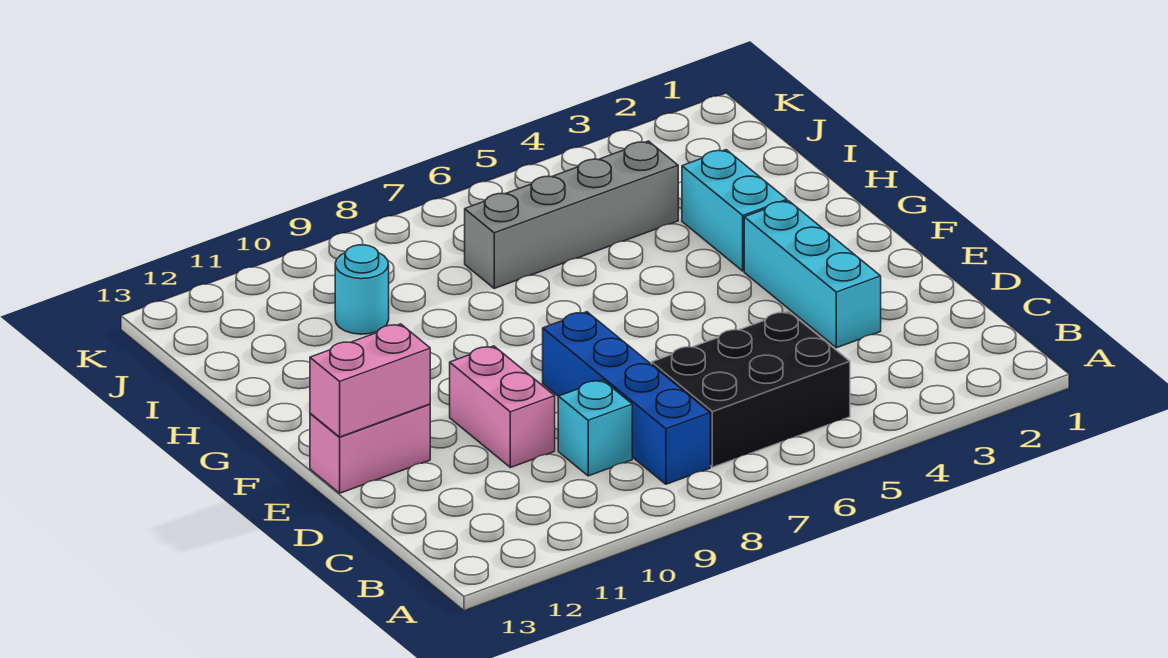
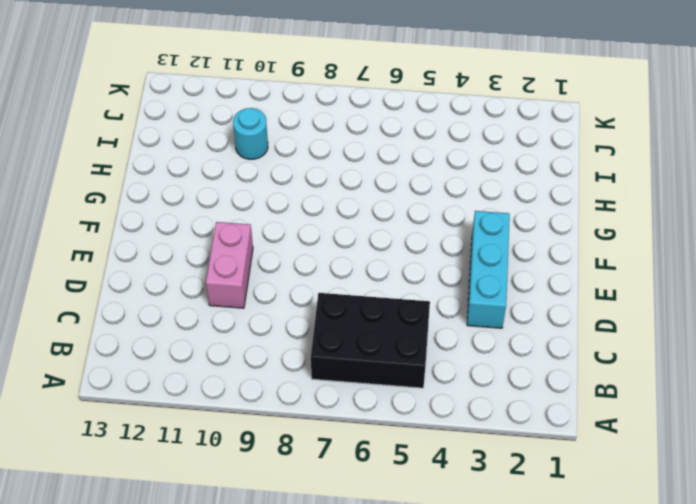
none -> blue 1x4 brick [543,312,710,484]
none -> cyan 1x1 brick [558,380,632,476]

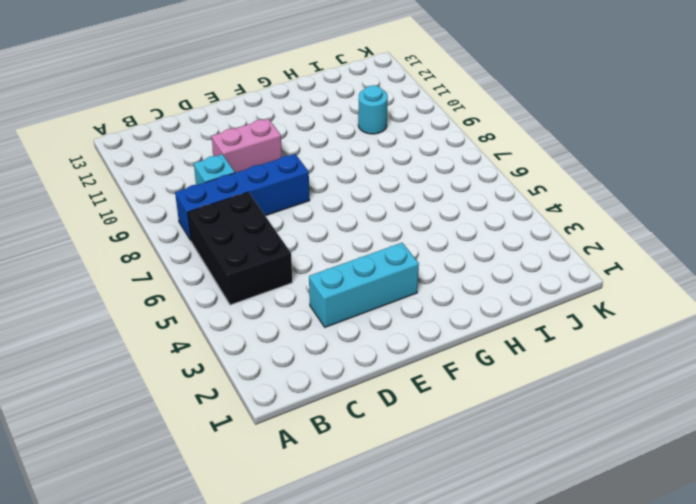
none -> pink 1x2 brick [310,404,430,493]
none -> cyan 1x2 brick [682,150,787,271]

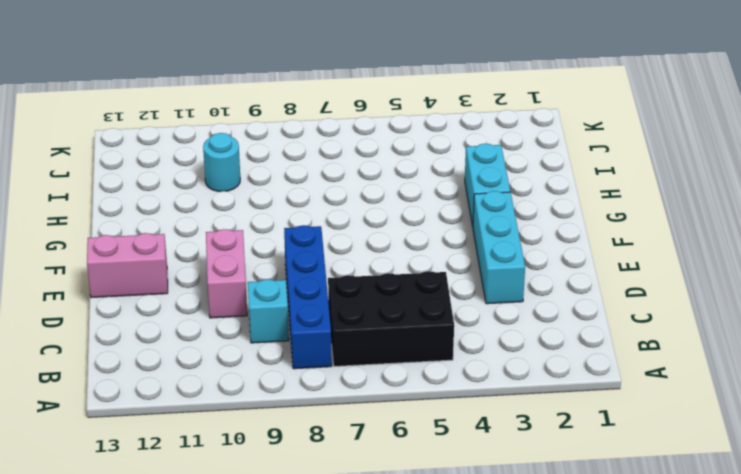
none -> grey 1x4 brick [465,141,678,288]
none -> pink 1x2 brick [310,324,430,437]

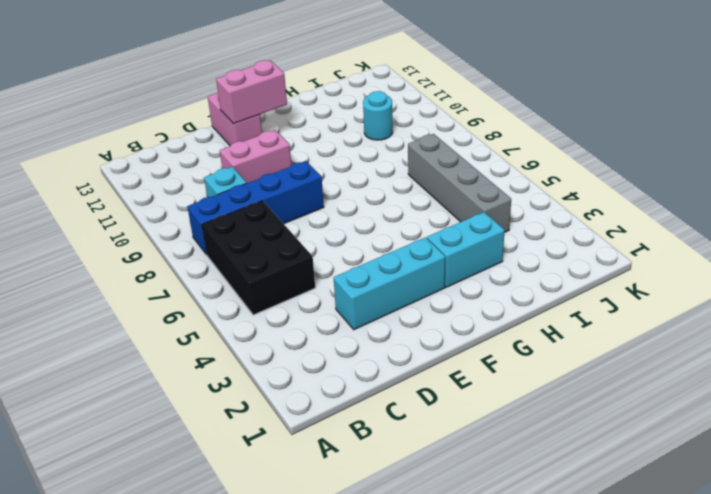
pink 1x2 brick [216,60,287,124] -> pink 1x2 brick turned to [310,324,430,437]

